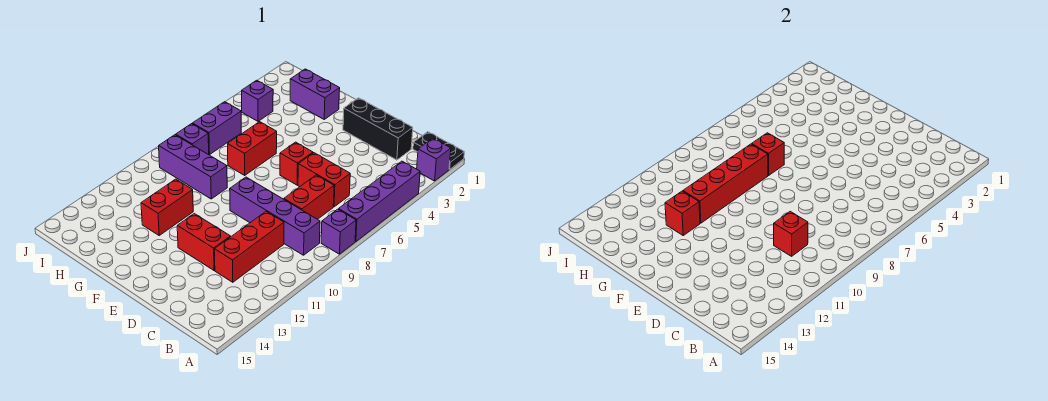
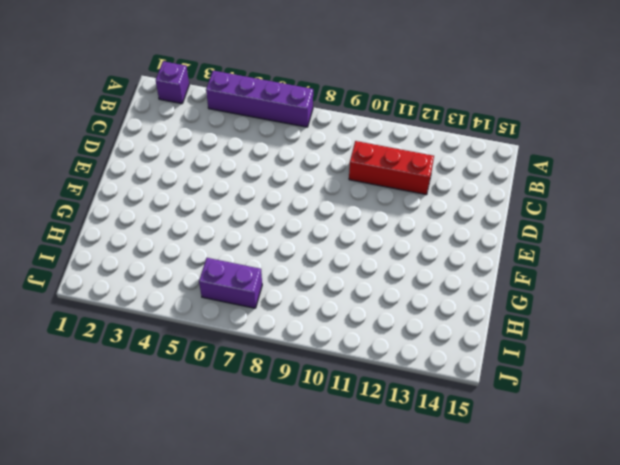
none -> black 1x2 plate [413,132,464,169]
none -> purple 1x1 brick [321,209,356,254]
none -> purple 1x4 brick [230,177,320,255]

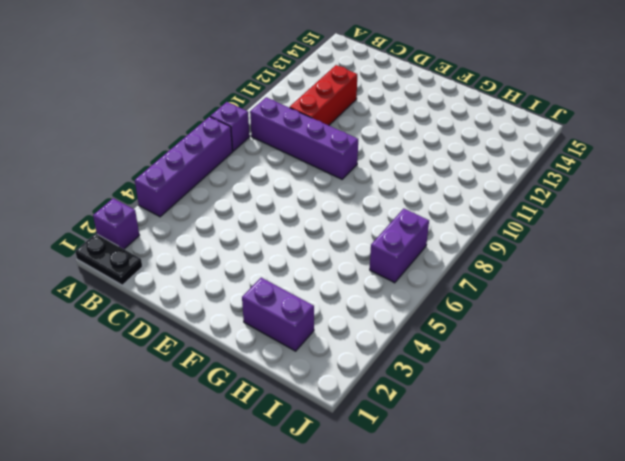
none -> black 1x3 brick [343,98,413,160]
none -> red 1x2 brick [298,153,350,207]
none -> red 1x2 brick [284,175,334,219]

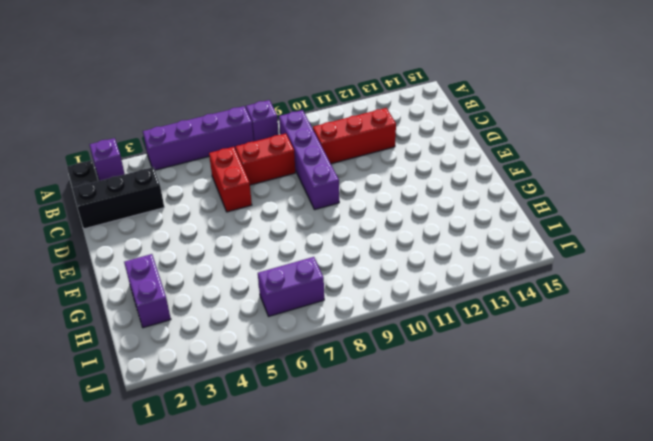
black 1x3 brick [72,167,164,229] -> black 1x3 brick turned to [343,98,413,160]
none -> red 1x2 brick [177,214,230,270]
none -> red 1x1 brick [280,142,313,185]
none -> red 1x2 brick [228,122,277,175]

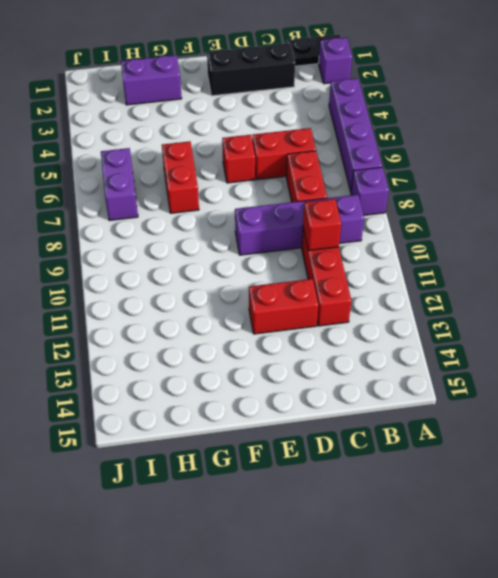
none -> purple 1x3 brick [159,135,227,199]
none -> red 1x2 brick [141,179,193,235]
none -> purple 1x1 brick [242,80,273,121]

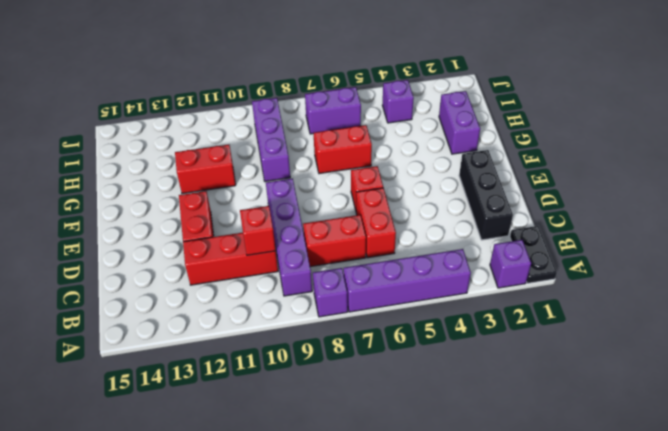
none -> purple 1x1 brick [176,124,209,155]
none -> red 1x1 brick [752,133,784,175]
none -> red 1x4 brick [683,144,768,223]

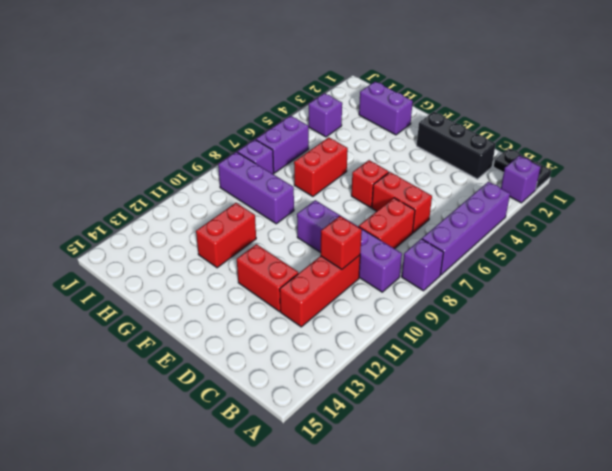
none -> red 1x1 brick [752,133,784,175]
none -> red 1x4 brick [683,144,768,223]
none -> red 1x1 brick [665,191,700,235]

